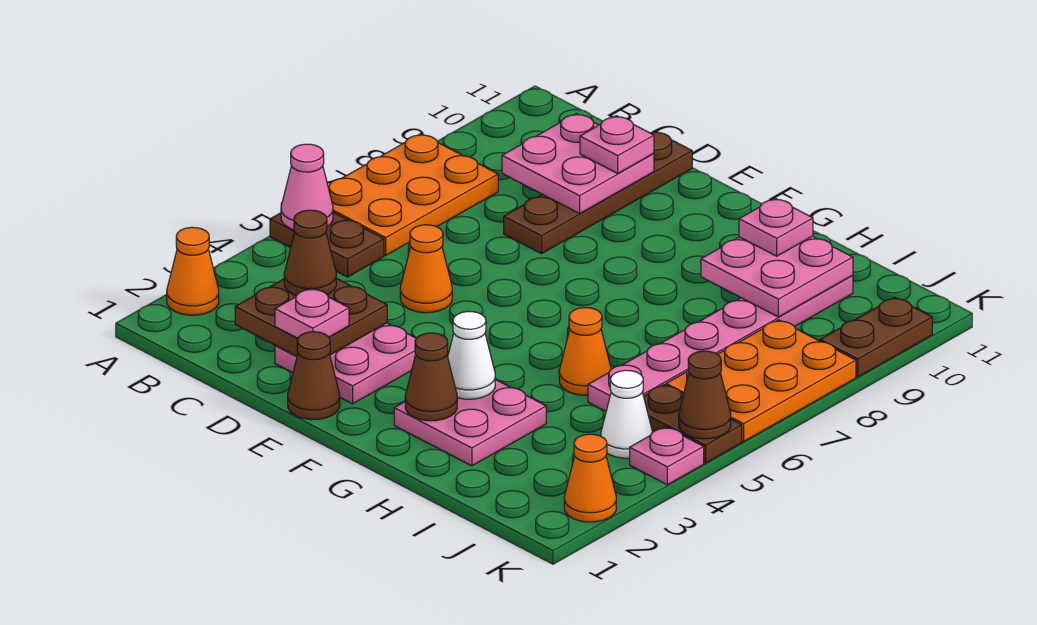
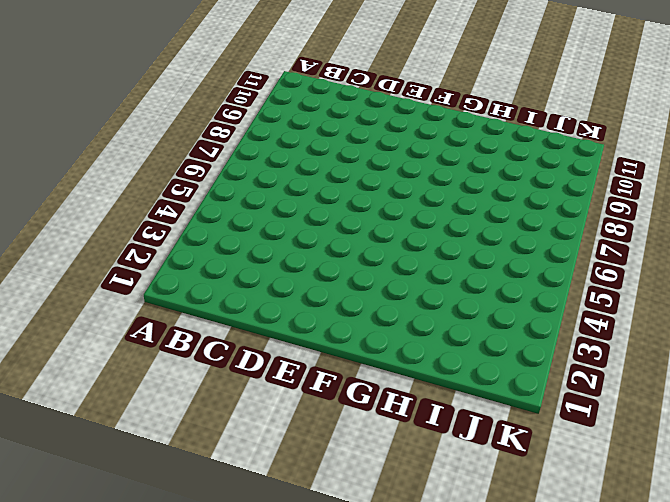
none -> orange 1x1 cone [167,227,219,315]
none -> brown 1x2 plate [270,212,384,277]
none -> orange 2x3 plate [328,134,498,255]

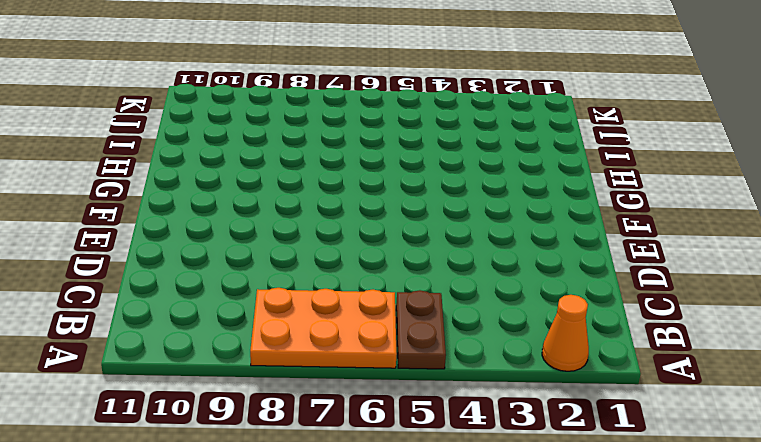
none -> pink 2x2 plate [275,323,416,404]
none -> orange 1x1 cone [400,225,452,313]
none -> brown 1x4 plate [504,131,692,254]

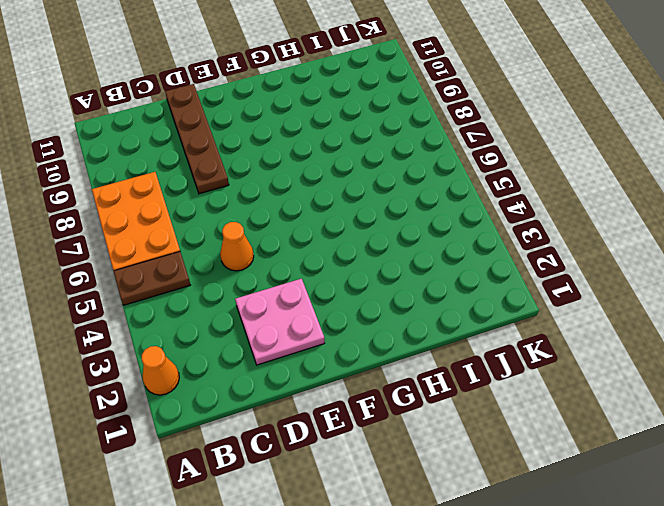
none -> brown 1x1 cone [288,332,340,420]
none -> pink 2x2 plate [394,380,546,466]
none -> orange 1x1 cone [559,308,611,395]

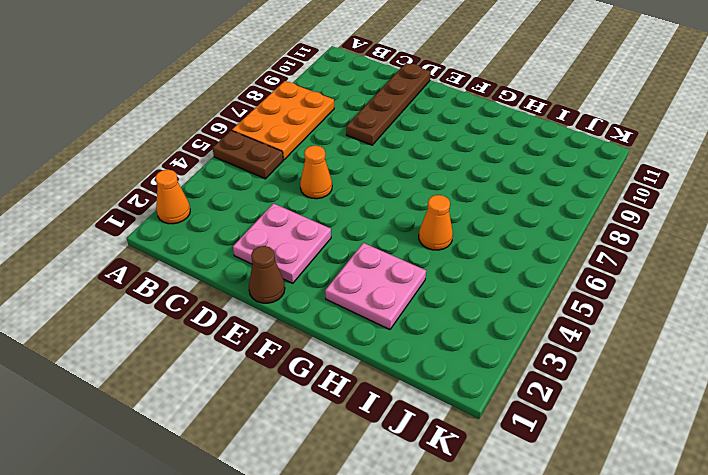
none -> pink 1x6 plate [588,275,853,411]
none -> white 1x1 cone [601,370,653,458]
none -> brown 1x2 plate [644,385,742,463]

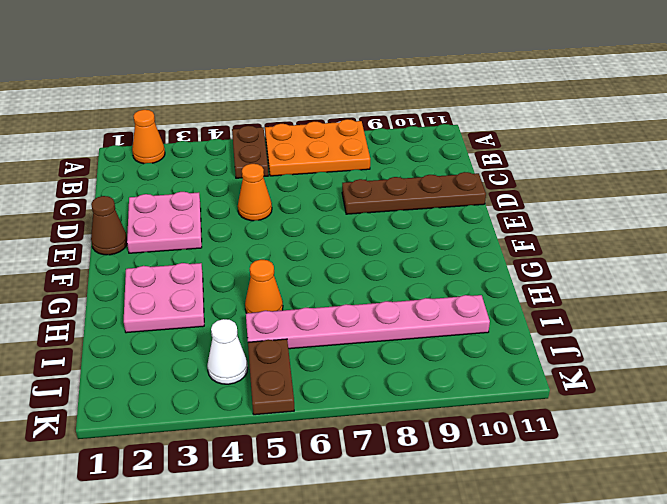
none -> orange 2x3 plate [666,320,856,442]
none -> orange 1x1 cone [564,434,616,522]
none -> pink 1x1 plate [630,427,704,485]

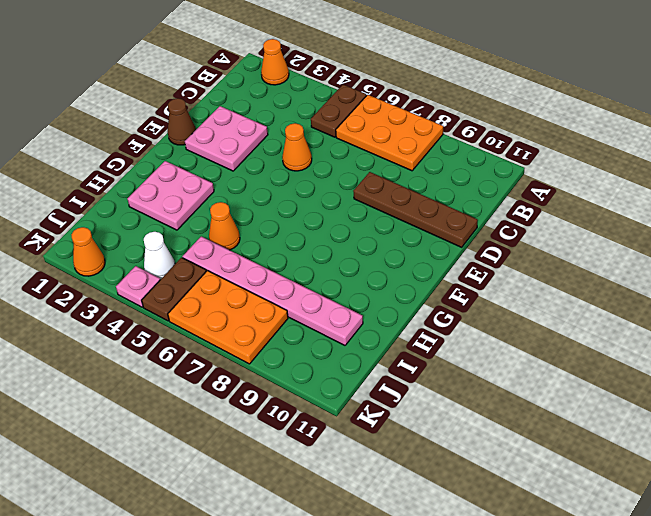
none -> brown 1x2 plate [820,297,932,377]
none -> pink 1x1 cone [281,144,333,230]
none -> brown 2x2 plate [235,278,387,356]

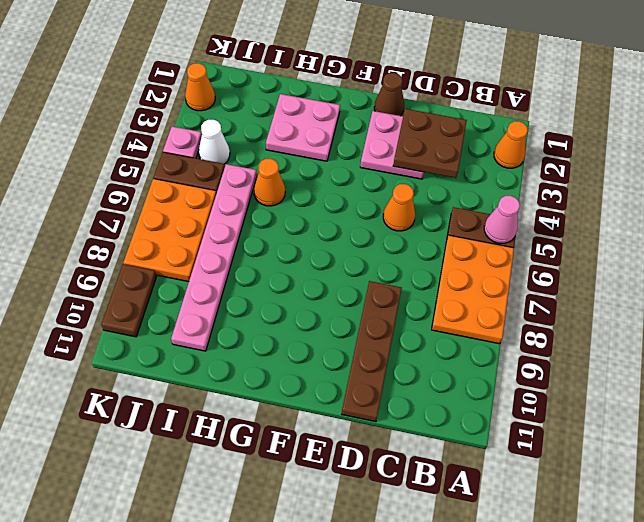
none -> pink 2x2 plate [502,113,654,214]
none -> brown 1x1 cone [405,333,457,421]
none -> white 1x1 cone [448,311,495,399]

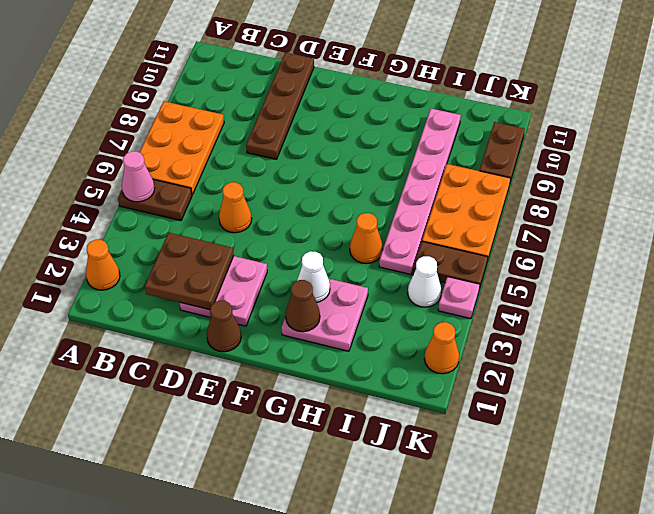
none -> pink 2x2 plate [502,113,654,214]
none -> pink 2x2 plate [701,236,853,317]
none -> brown 1x1 cone [679,351,731,439]

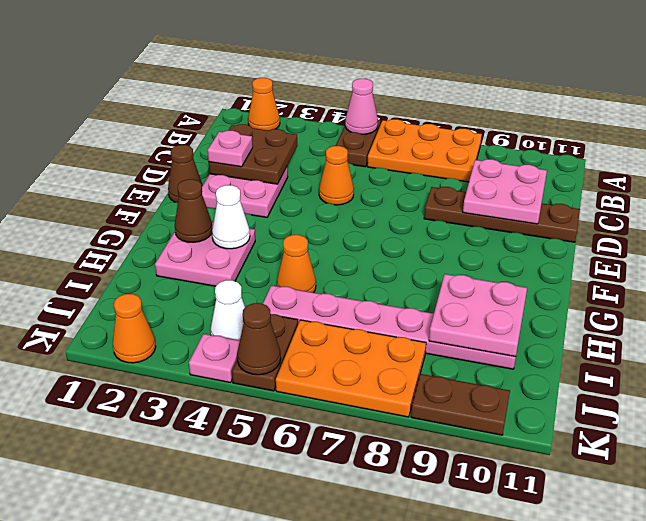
none -> brown 1x1 cone [284,210,336,296]
none -> pink 1x1 plate [580,116,654,173]
none -> pink 1x1 plate [739,198,813,256]

